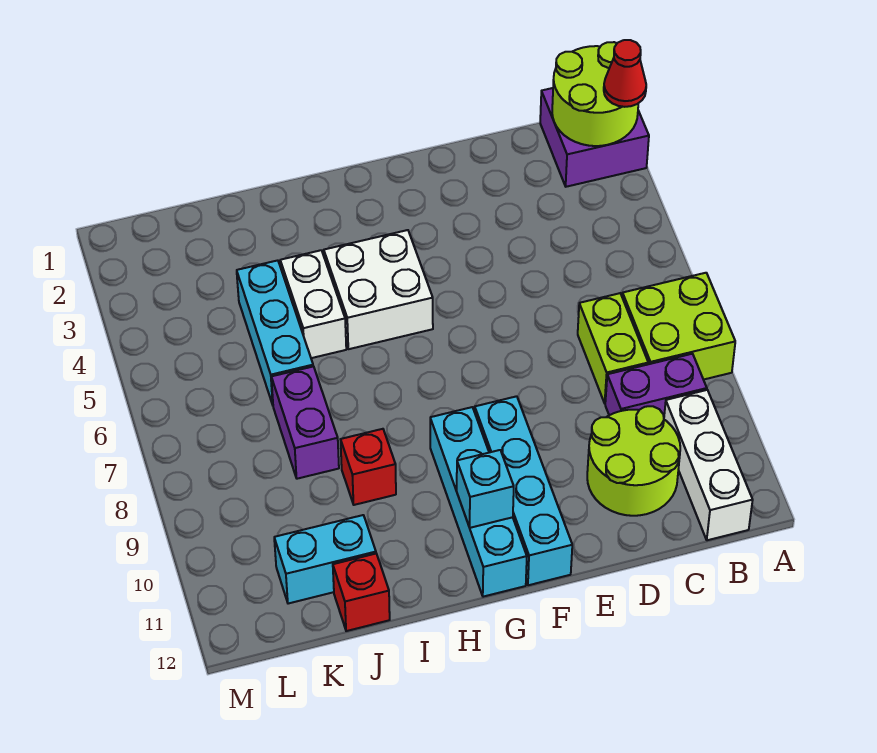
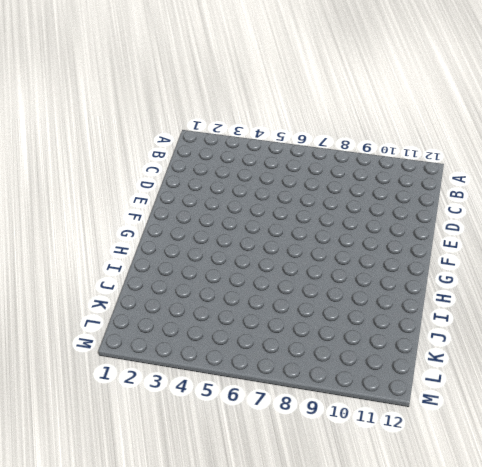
none -> purple 2x2 brick [540,88,649,187]
none -> lime 2x2 brick [622,273,735,380]
none -> purple 1x2 brick [605,354,707,416]

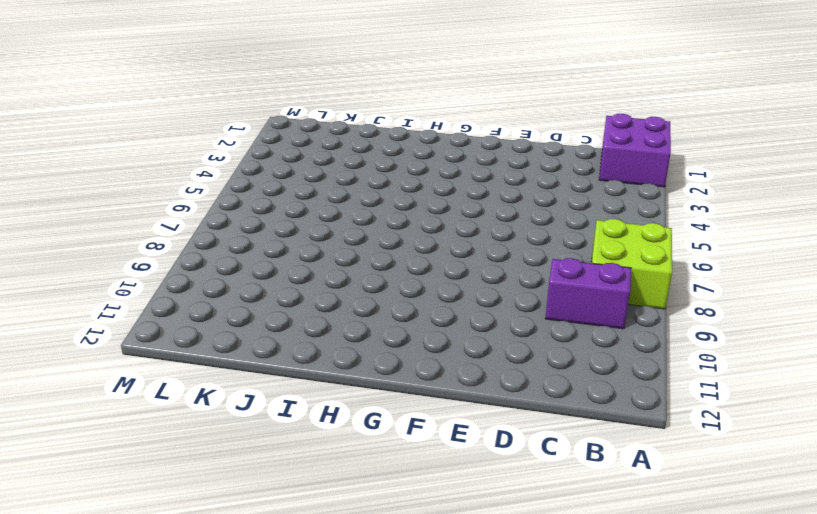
none -> white 1x3 brick [664,390,753,540]
none -> lime 1x2 brick [578,293,648,403]
none -> lime 2x2 round brick [587,406,680,516]

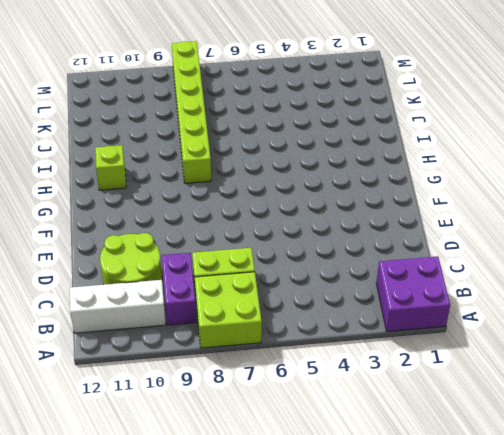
lime 1x6 brick [172,41,211,183] -> purple 1x2 brick [271,366,339,479]
lime 1x1 brick [95,145,126,190] -> none
none -> cyan 1x4 brick [475,396,572,585]
none -> white 2x2 brick [324,230,433,349]
none -> cyan 1x4 brick [430,407,527,597]

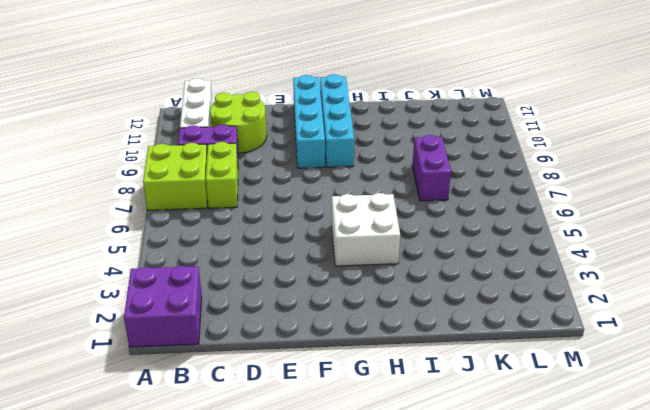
none -> white 1x2 brick [280,250,346,358]
none -> red 1x1 brick [341,429,396,505]
none -> cyan 1x3 brick [237,260,313,405]

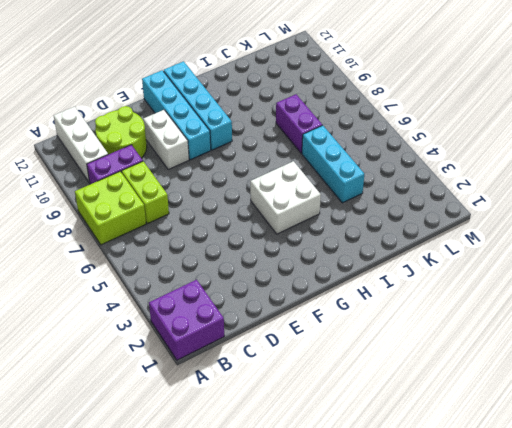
white 1x2 brick [143,110,189,170] -> white 1x2 brick moved to [280,250,346,358]
none -> red 1x1 brick [341,429,396,505]
none -> cyan 1x2 brick [274,515,376,604]
none -> red 1x1 brick [333,554,390,631]

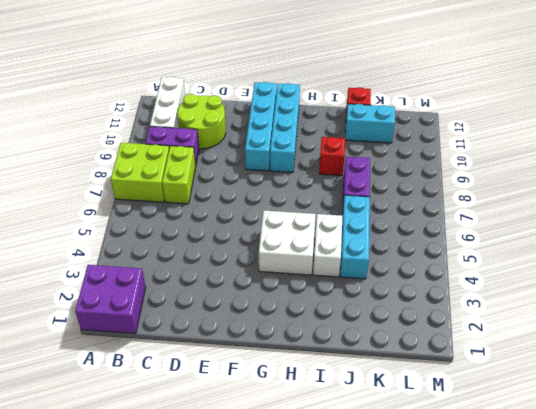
none -> lime 2x2 round brick [552,42,638,146]
none -> cyan 1x1 brick [457,450,514,528]
none -> red 1x1 cone [604,40,646,107]

